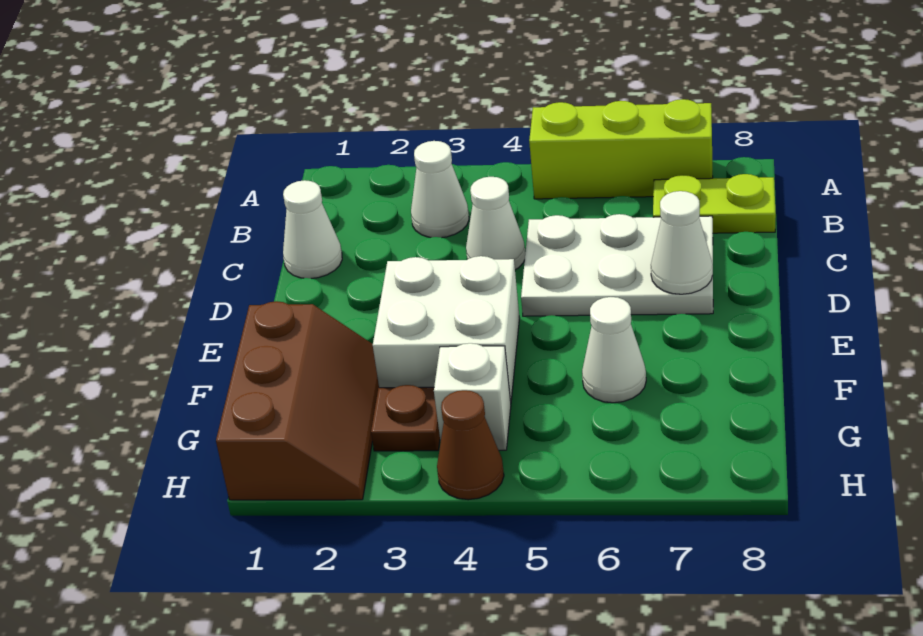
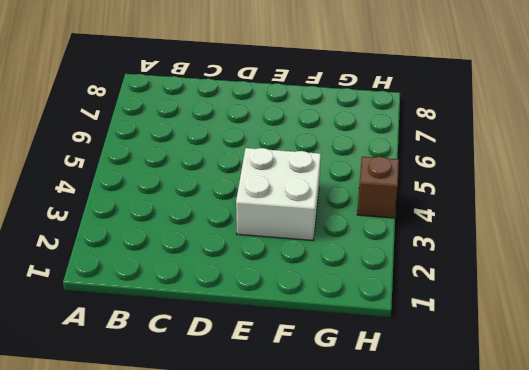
brown 1x1 brick [357,157,399,218] -> brown 1x1 cone [437,390,504,500]
none -> lime 1x3 brick [529,99,713,199]
none -> white 1x1 cone [411,141,469,238]
none -> lime 1x2 plate [653,174,776,233]

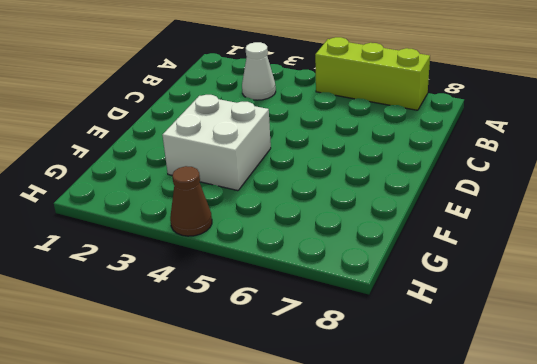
none -> lime 1x2 plate [653,174,776,233]
none -> white 1x1 cone [283,180,342,278]
none -> white 1x1 cone [466,177,525,270]

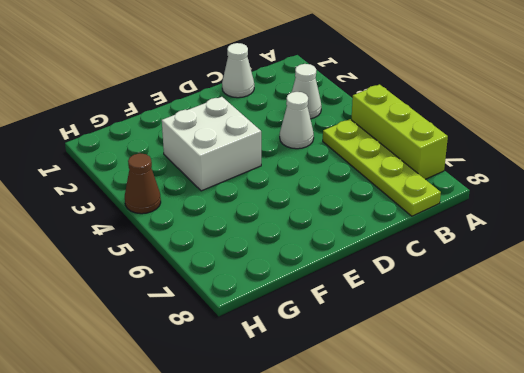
lime 1x4 plate [323,119,441,216] -> lime 1x2 plate [653,174,776,233]
none -> white 2x3 plate [521,214,713,316]
none -> brown 2x3 slope [216,301,379,500]
none -> white 1x1 cone [582,297,646,403]

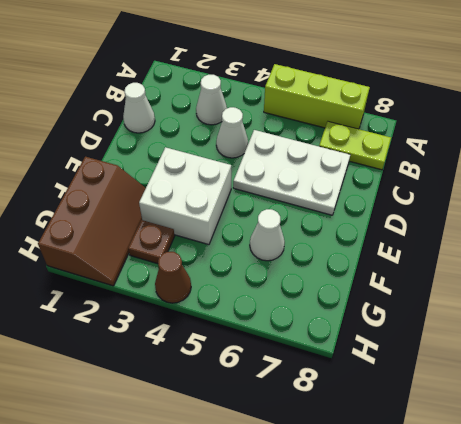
none -> white 1x1 brick [434,343,511,450]
none -> white 1x1 cone [651,191,713,294]

